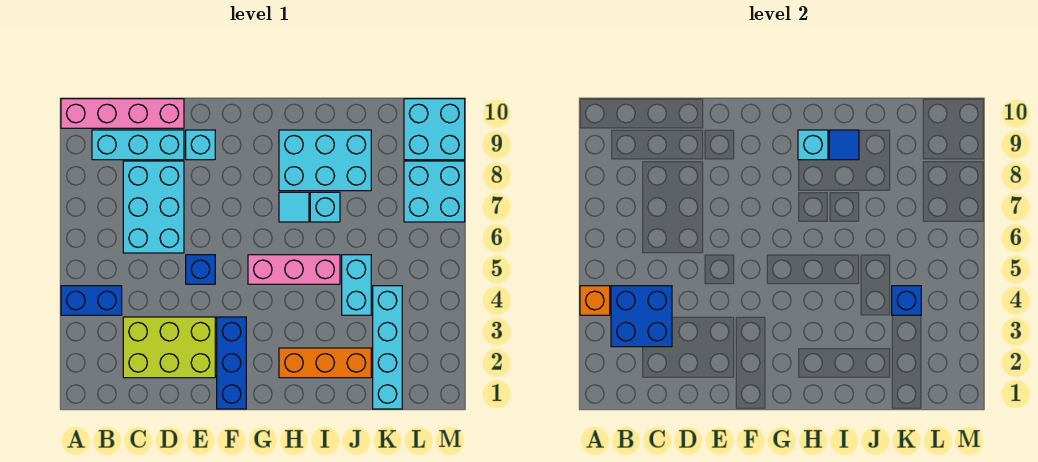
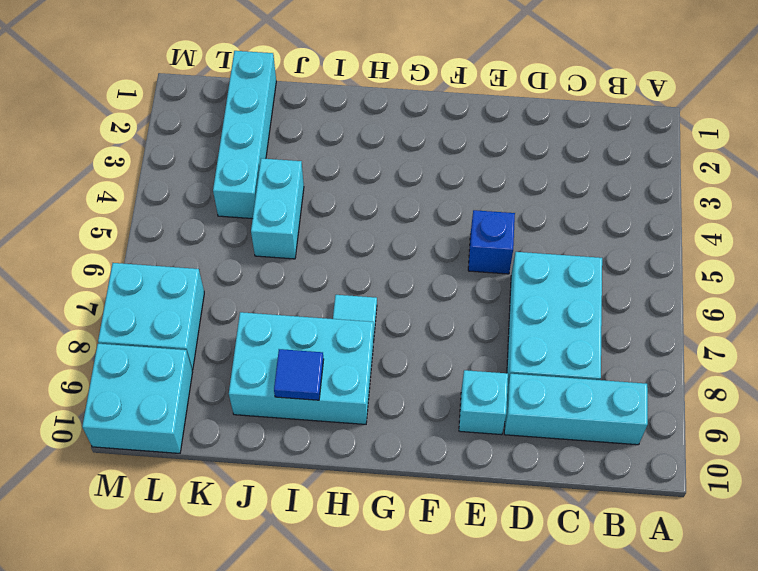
none -> blue 1x2 brick [61,286,122,315]
none -> pink 1x4 brick [61,99,184,128]
none -> lime 2x3 brick [123,317,215,378]

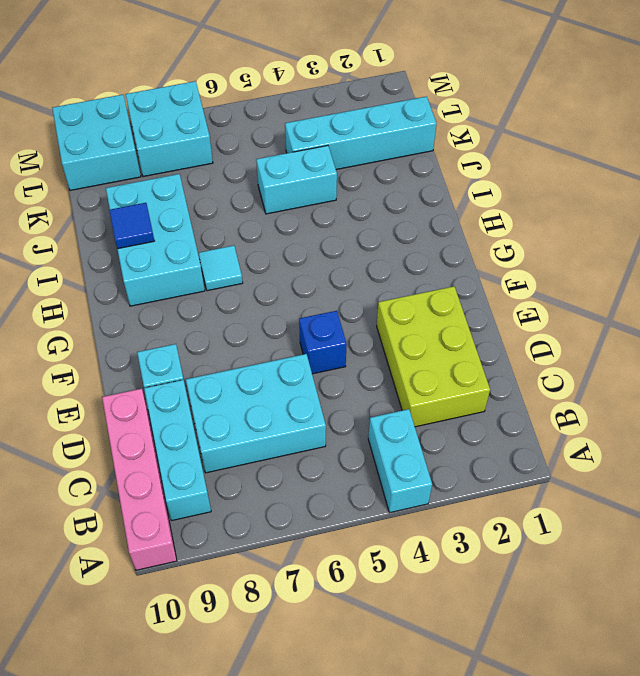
cyan 1x2 brick [368,409,432,513] -> blue 1x2 brick [61,286,122,315]
none -> blue 1x3 brick [217,317,246,409]
none -> pink 1x3 brick [248,255,340,284]
none -> orange 1x3 brick [279,348,371,378]

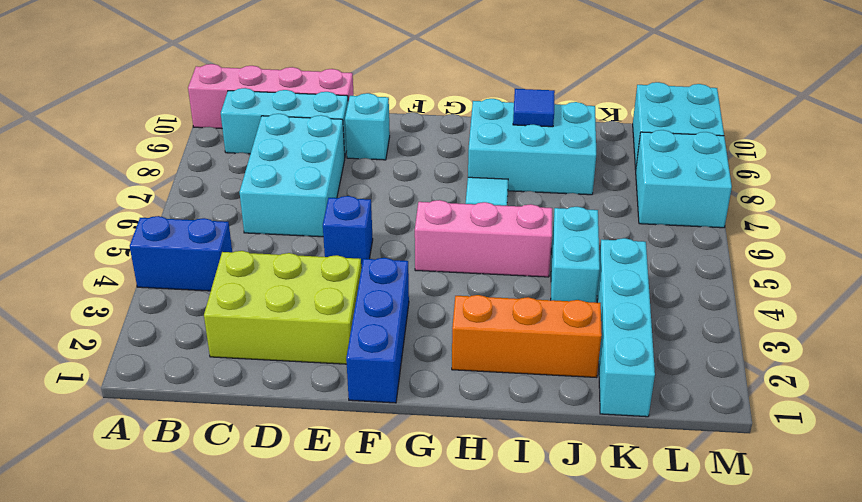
none -> cyan 1x1 brick [310,192,340,222]
none -> orange 1x1 brick [580,286,610,315]
none -> blue 2x2 brick [611,286,672,347]

